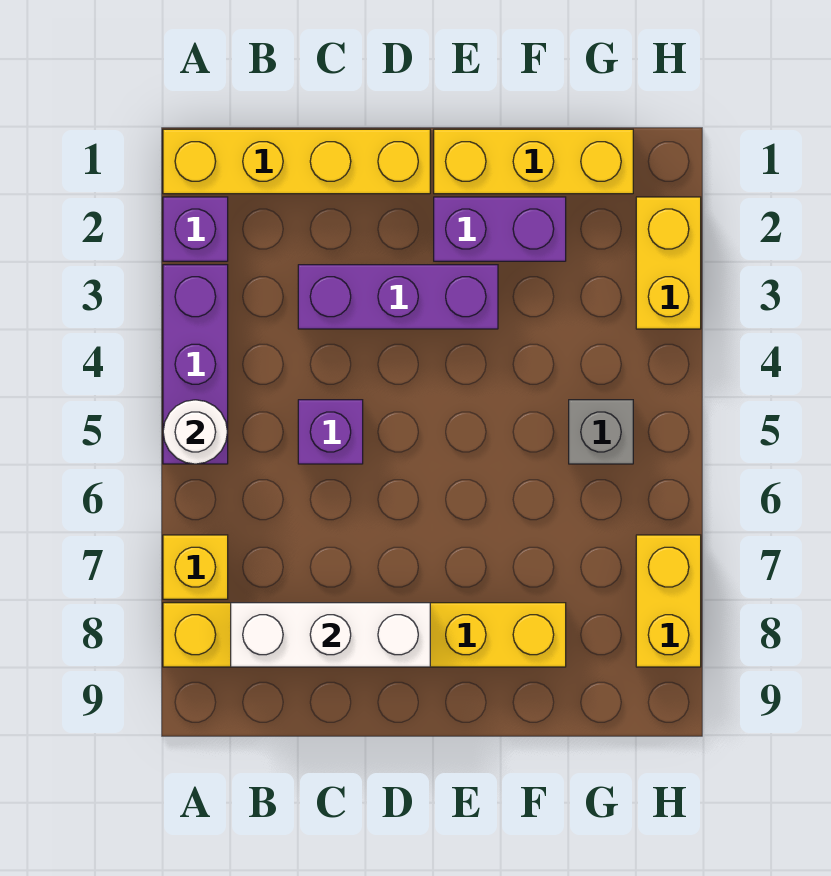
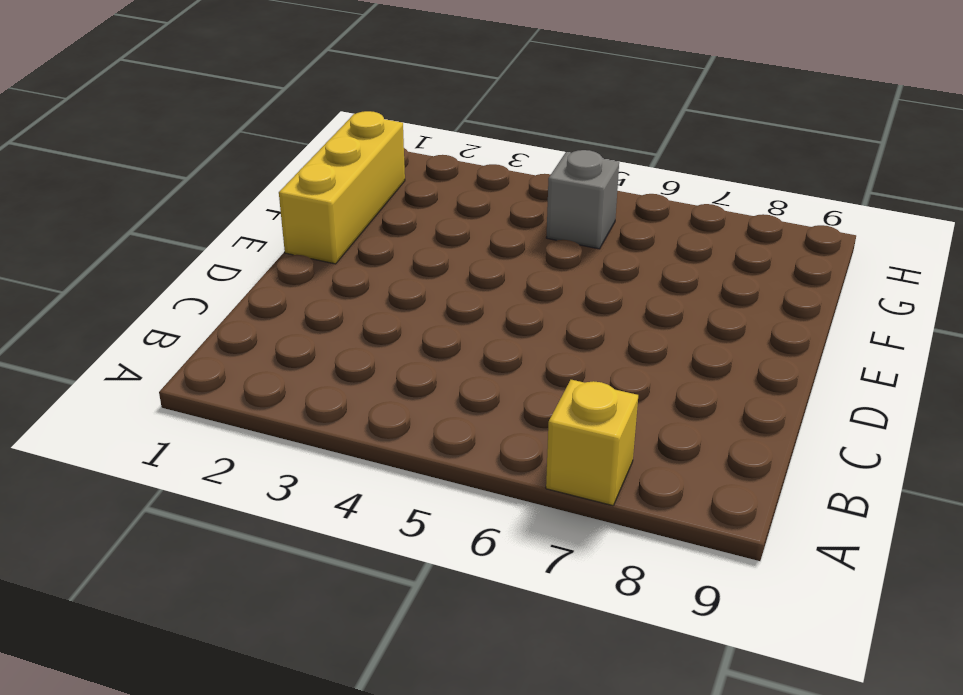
none -> yellow 1x4 brick [163,129,430,194]
none -> purple 1x1 brick [163,197,228,261]
none -> purple 1x3 brick [163,265,228,464]

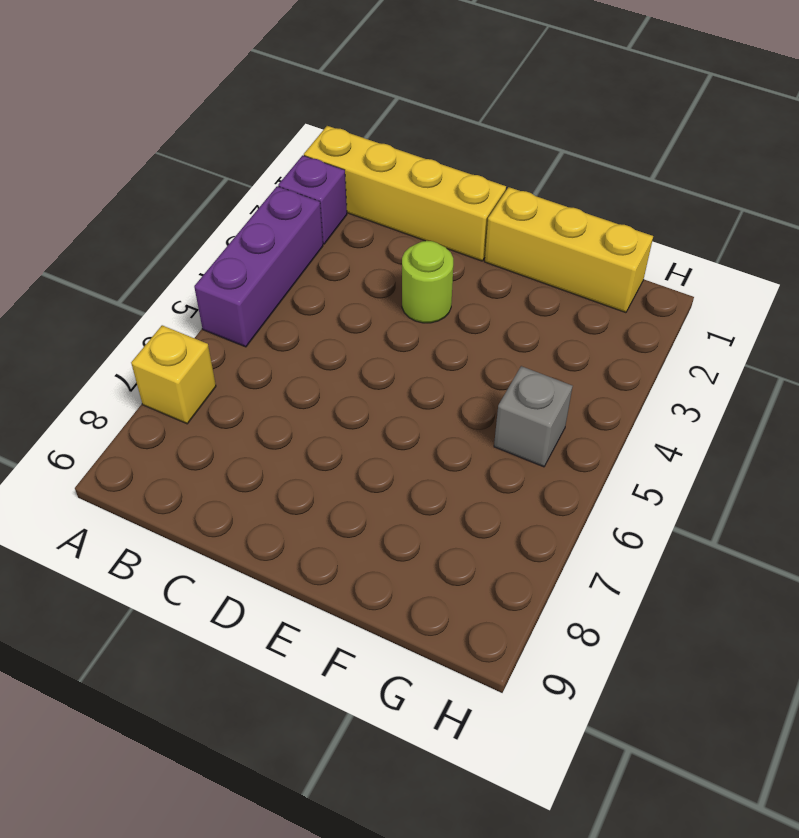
lime 1x1 round brick [402,241,453,323] -> purple 1x3 brick [298,265,498,329]
none -> yellow 1x6 brick [163,603,566,667]
none -> purple 1x1 brick [298,400,363,464]
none -> purple 1x2 brick [434,197,566,261]

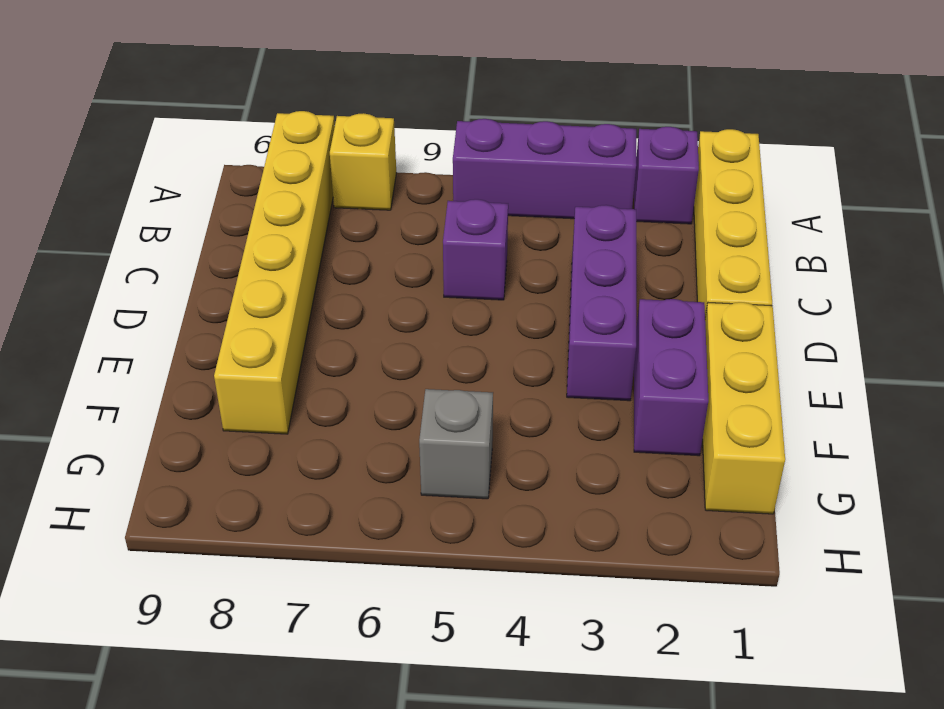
none -> yellow 1x2 brick [636,197,701,329]
none -> yellow 1x2 brick [636,535,701,667]
none -> white 1x1 round brick [163,400,227,464]

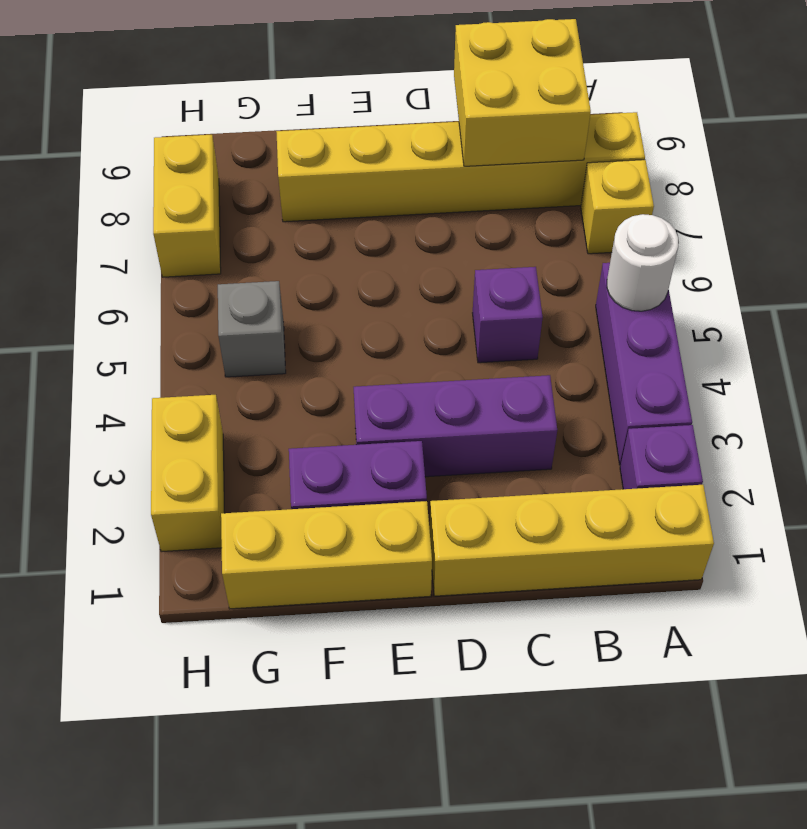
yellow 2x2 brick [454,19,591,166] -> white 1x3 brick [231,603,430,667]

